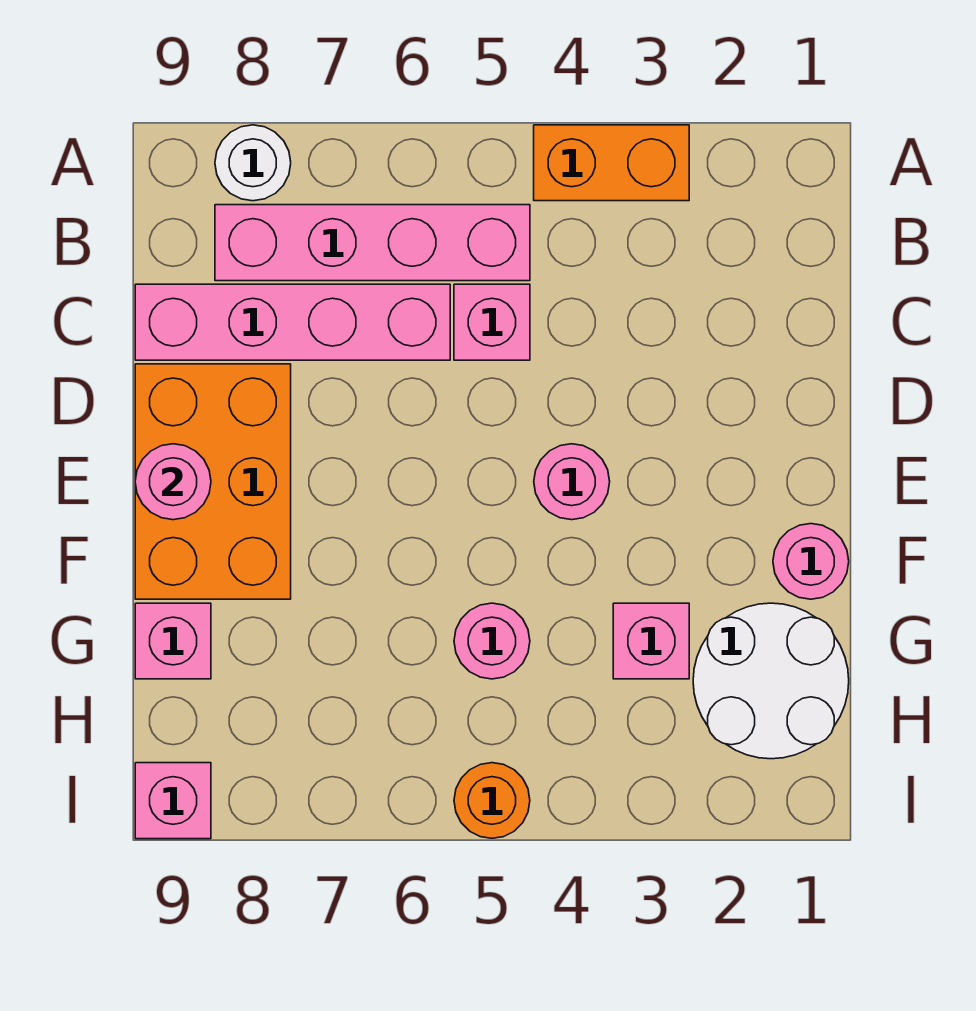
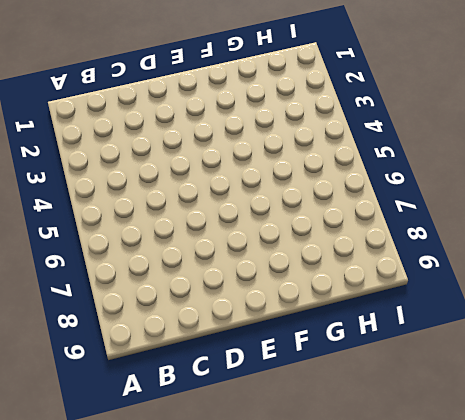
none -> orange 1x2 brick [534,125,689,201]
none -> white 1x1 round brick [215,125,291,201]
none -> pink 1x4 brick [215,205,530,281]

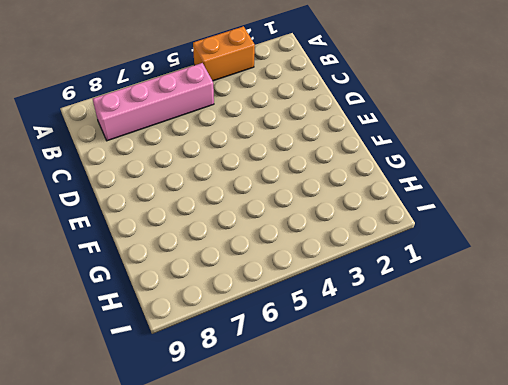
none -> white 1x1 round brick [215,125,291,201]
none -> pink 1x1 brick [454,284,530,360]
none -> pink 1x4 brick [135,284,450,360]

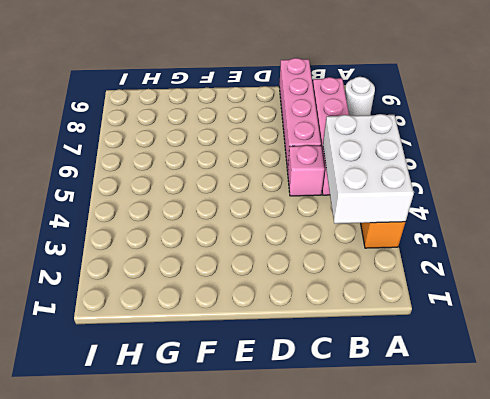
white 2x3 brick [323,114,414,224] -> none
none -> orange 2x3 brick [135,364,291,599]
none -> pink 1x1 round brick [534,444,610,520]
none -> pink 1x1 round brick [773,524,849,599]

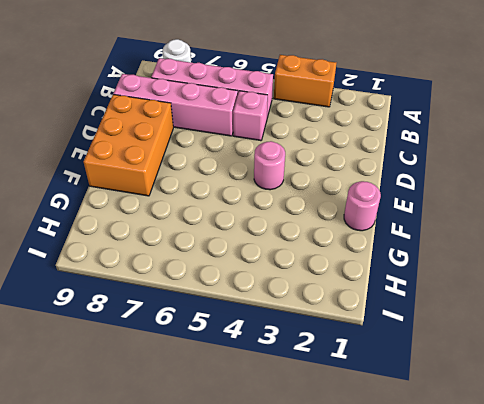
none -> white 2x2 round brick [693,603,849,759]
none -> pink 1x1 brick [613,603,689,679]
none -> pink 1x1 round brick [454,603,530,679]

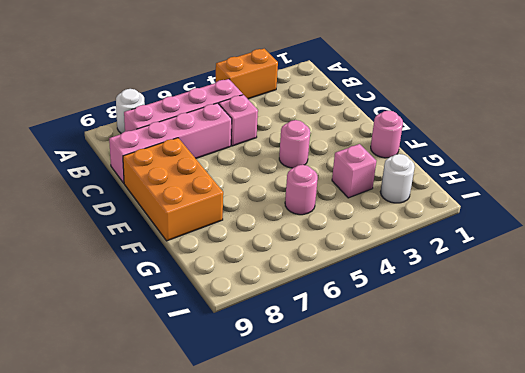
white 1x1 round brick [380,154,415,203] -> white 2x2 round brick [693,603,849,759]
none -> pink 1x1 brick [135,603,211,679]
none -> orange 1x1 round brick [454,763,530,838]
none -> pink 1x1 brick [135,763,211,839]

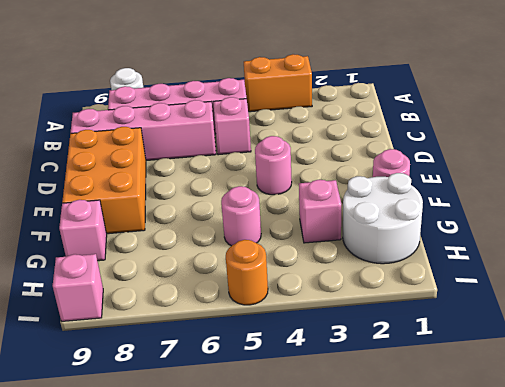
none -> pink 1x1 round brick [135,444,211,520]

